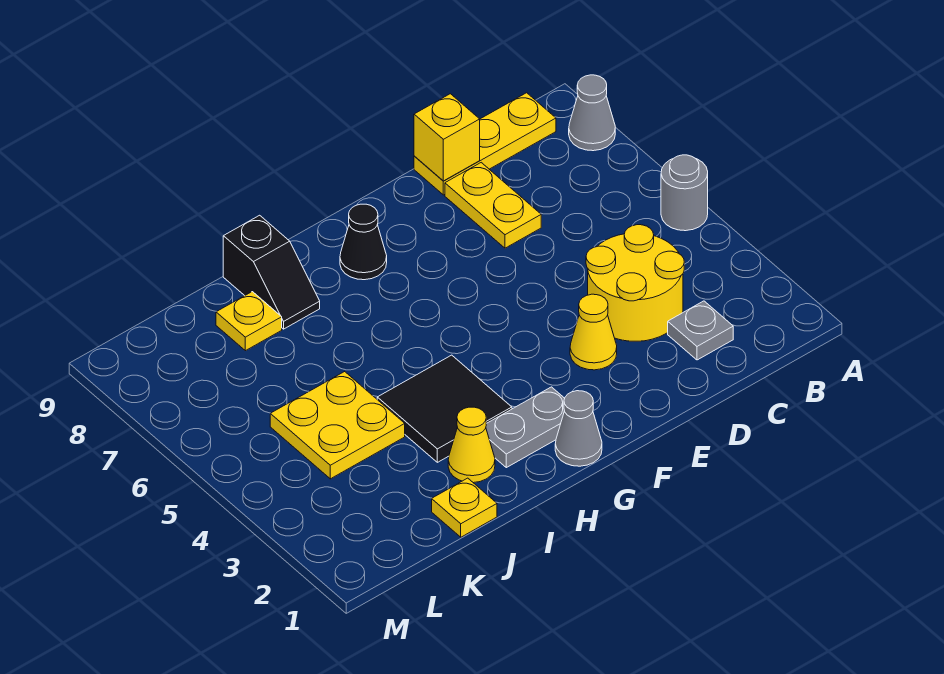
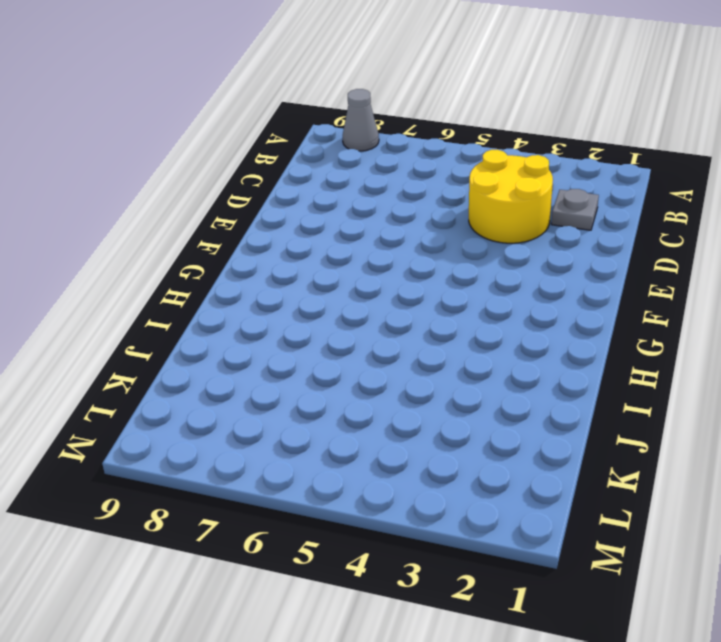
none -> grey 1x1 round brick [661,155,708,231]
none -> yellow 1x3 plate [414,93,556,195]
none -> yellow 1x2 plate [445,163,541,248]

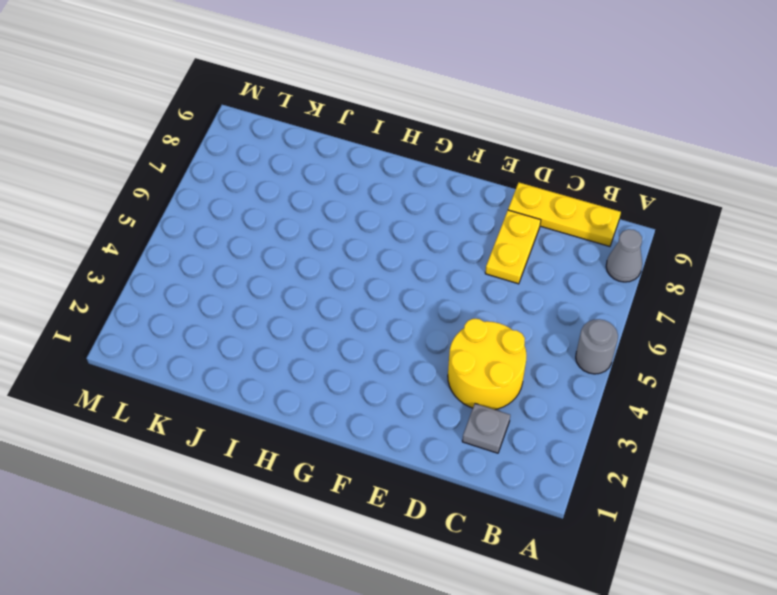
none -> yellow 1x1 cone [570,294,617,370]
none -> grey 1x1 cone [555,391,602,466]
none -> grey 1x2 plate [486,387,565,468]

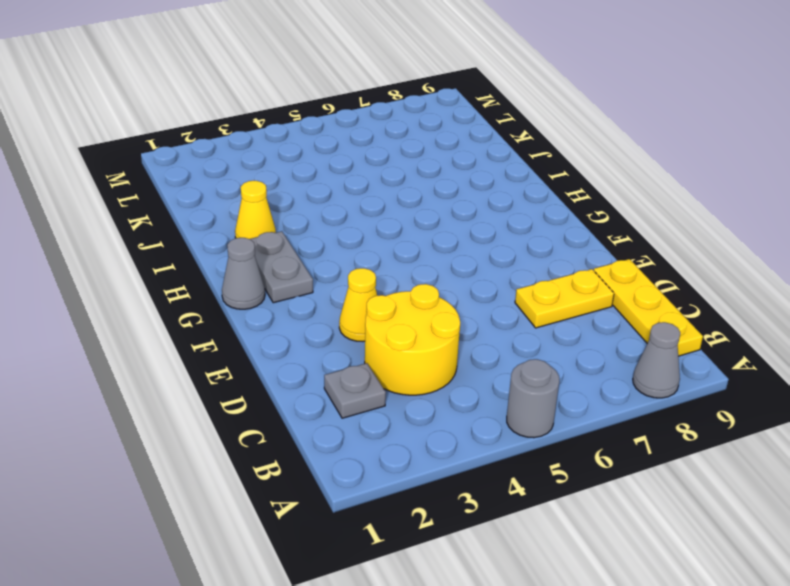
none -> black 1x1 cone [340,204,387,280]
none -> black 2x2 tile [377,355,512,462]
none -> black 1x2 slope [223,215,320,329]

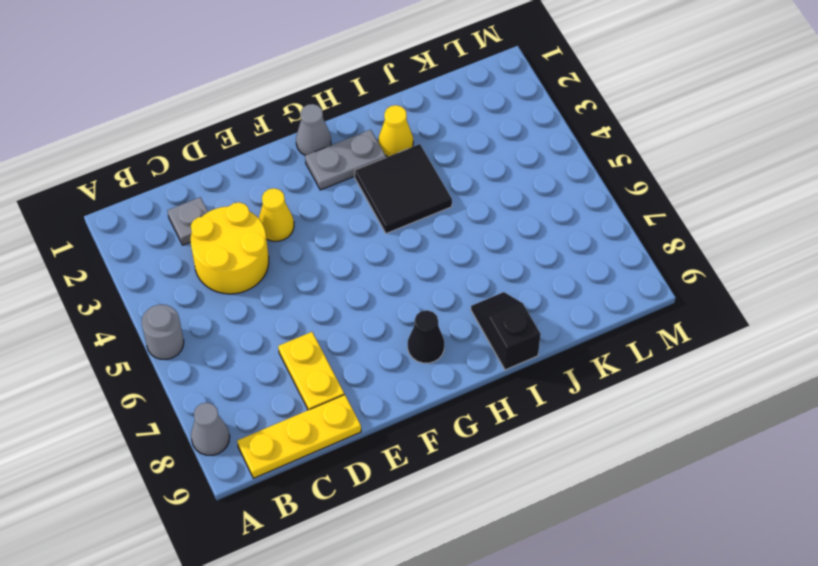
none -> yellow 1x1 plate [432,478,497,537]
none -> yellow 2x2 plate [270,372,405,479]
none -> yellow 1x1 plate [216,292,282,351]

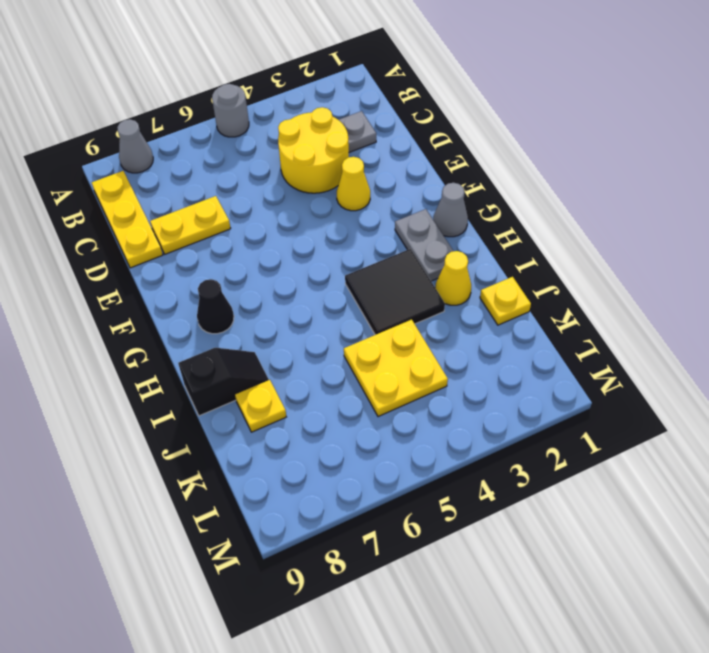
none -> yellow 1x1 brick [414,94,480,181]

